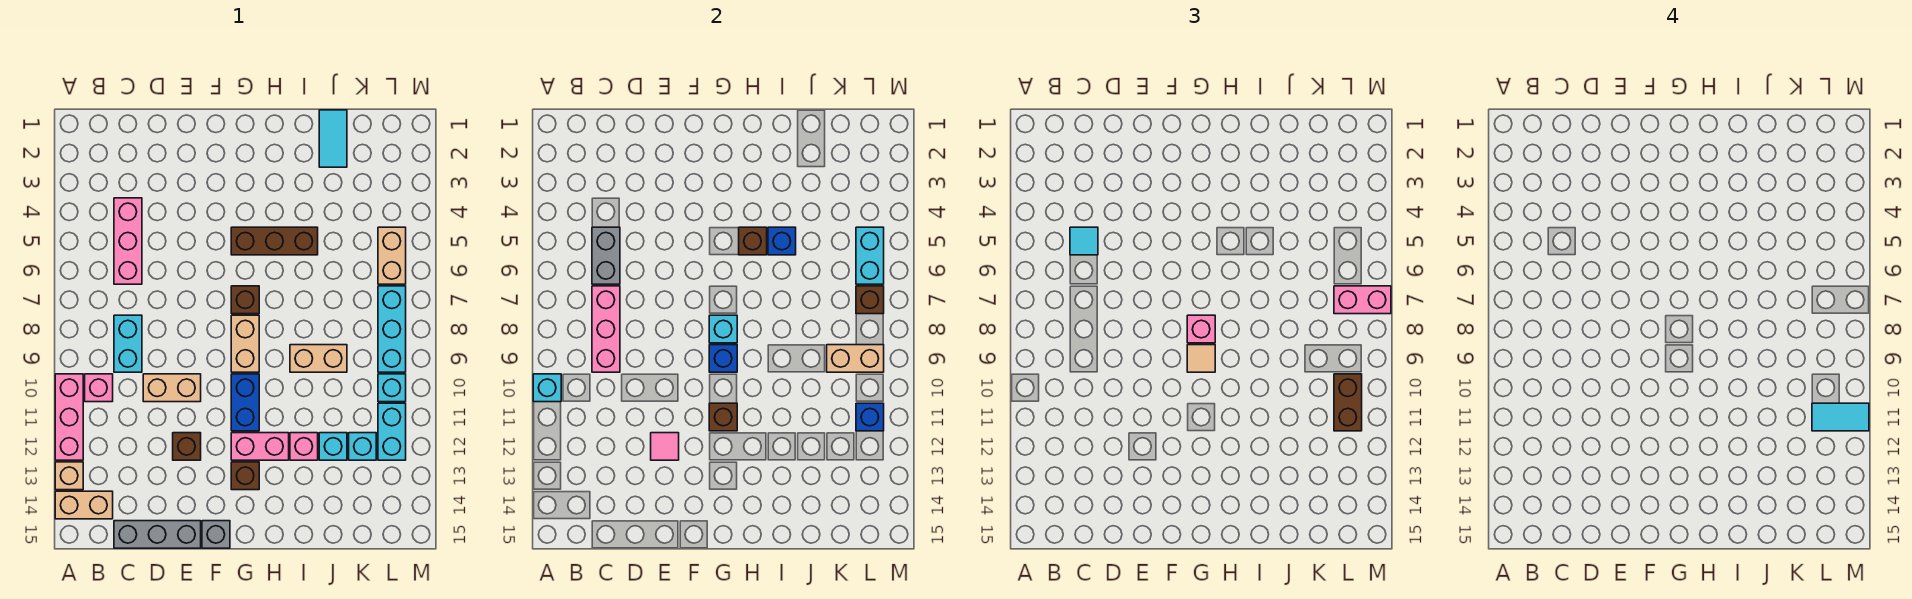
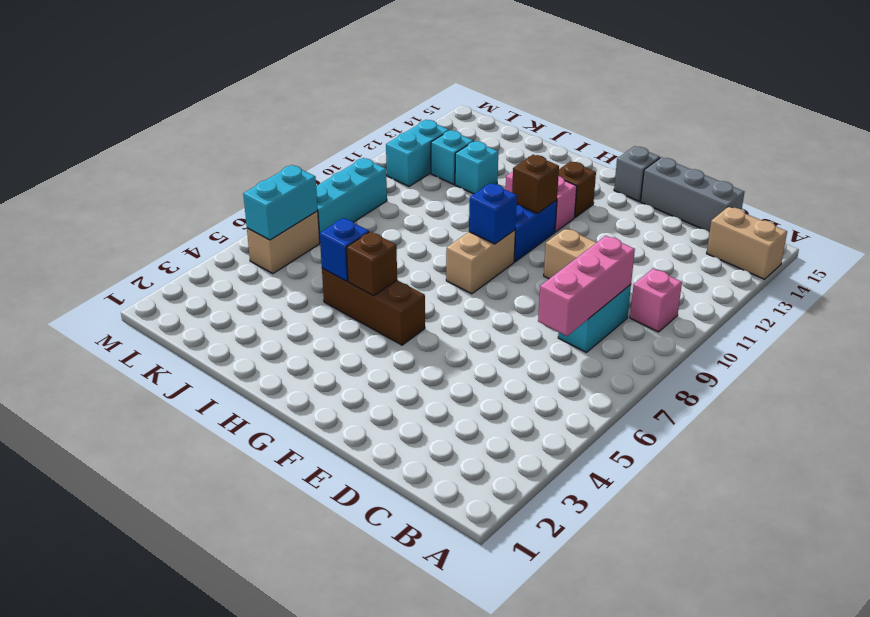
none -> pink 1x3 brick [55,374,83,460]
none -> tan 1x1 brick [55,462,83,490]
none -> pink 1x3 brick [114,198,142,284]
none -> brown 1x1 brick [173,433,201,460]

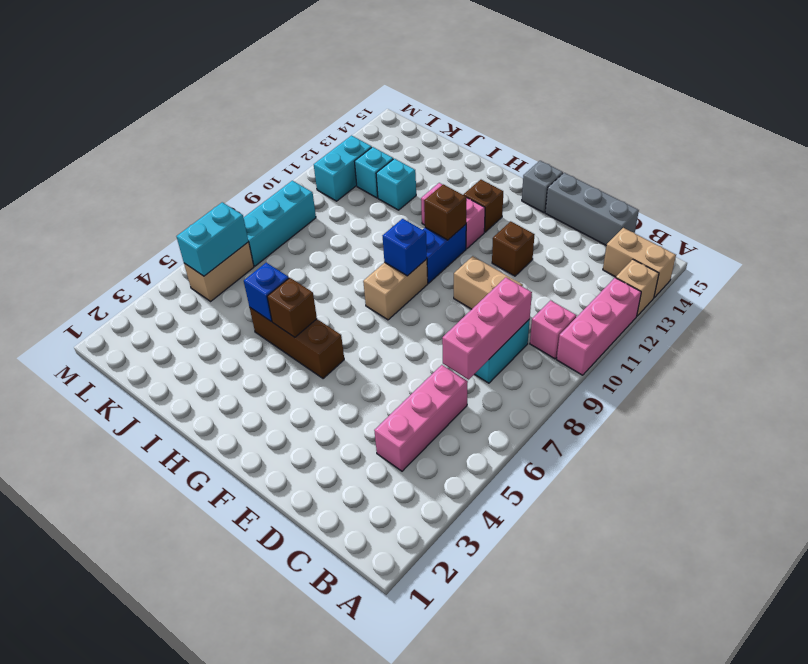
none -> brown 1x1 brick [231,286,259,314]
none -> tan 1x2 brick [290,345,347,372]
none -> pink 1x1 brick [290,433,318,460]
none -> cyan 1x2 tile [319,110,347,167]

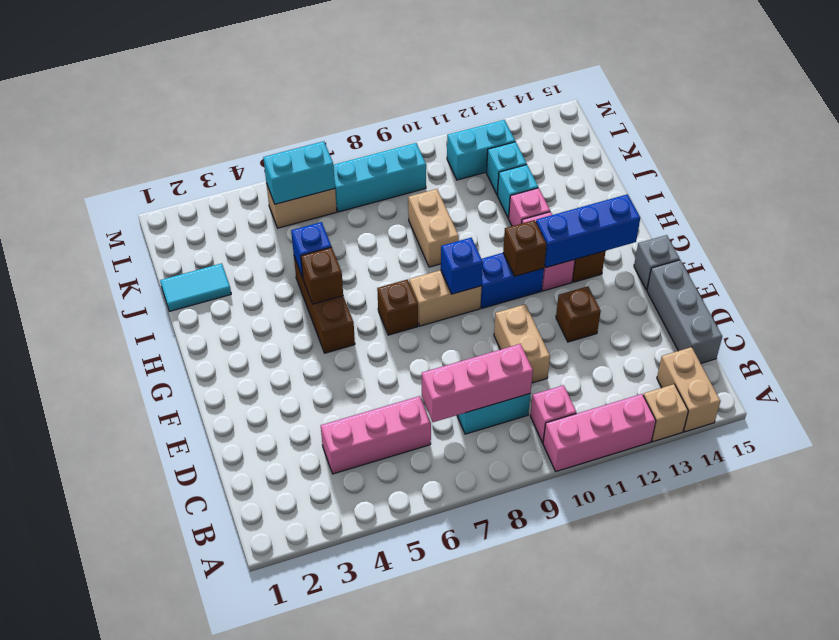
blue 1x3 brick [536,194,640,267] -> none
none -> cyan 1x1 brick [378,374,406,402]
none -> cyan 1x1 brick [533,374,561,402]
none -> grey 1x2 brick [592,227,620,284]
none -> pink 1x1 tile [651,433,679,460]

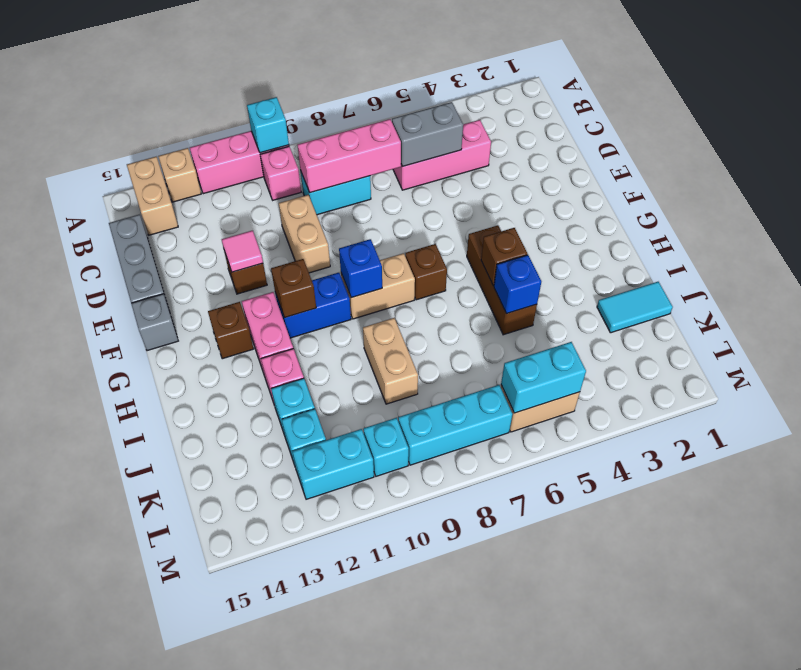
none -> cyan 1x1 brick [709,315,737,343]
none -> tan 1x2 brick [827,345,884,372]
none -> brown 1x1 brick [856,286,884,314]
none -> blue 1x1 brick [856,403,884,431]

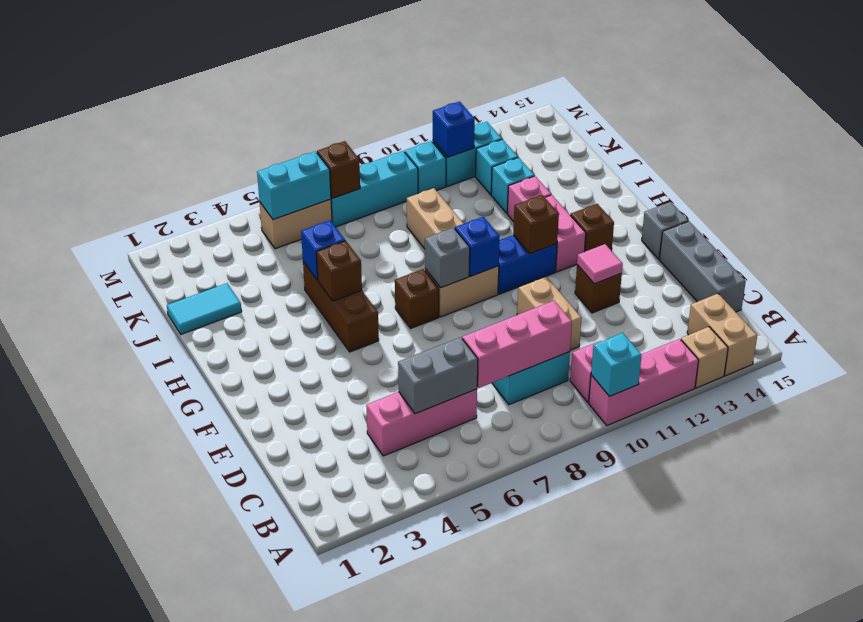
grey 1x1 brick [425,228,470,288] -> cyan 1x1 brick [709,315,737,343]
none -> tan 1x2 brick [827,345,884,372]
none -> cyan 1x1 tile [1070,227,1098,255]
none -> pink 1x1 brick [1187,315,1215,343]
none -> tan 1x1 tile [1187,345,1215,372]

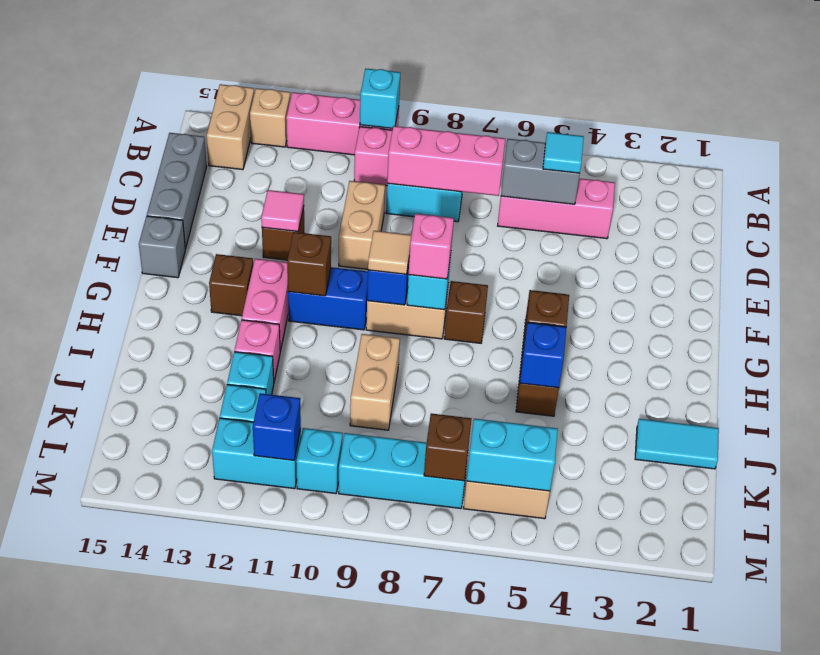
none -> tan 1x2 brick [827,345,884,372]
none -> pink 1x2 brick [1334,286,1391,314]
none -> brown 1x2 brick [1334,374,1362,431]
none -> cyan 1x2 tile [1812,403,1869,431]

